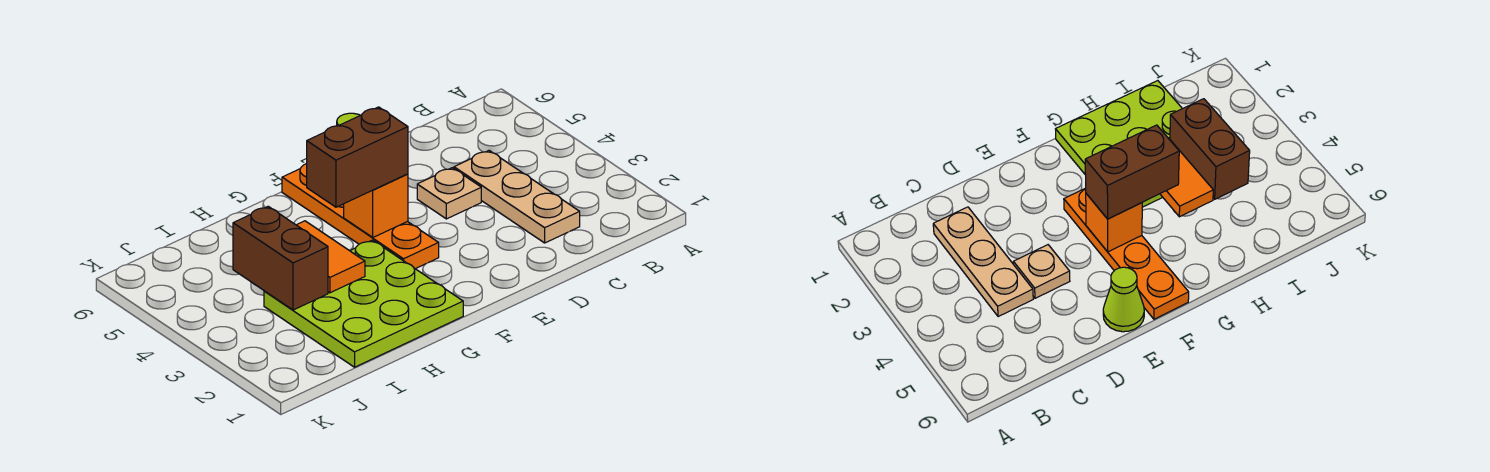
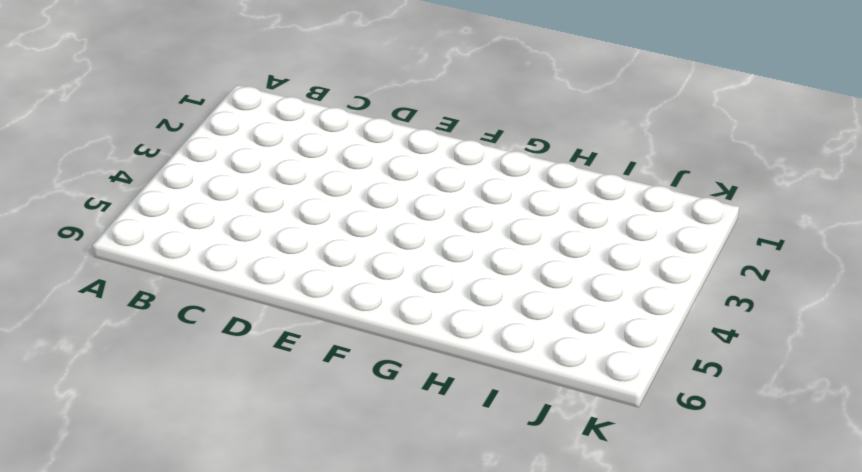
none -> tan 1x3 plate [454,151,580,243]
none -> tan 1x1 plate [417,168,481,219]

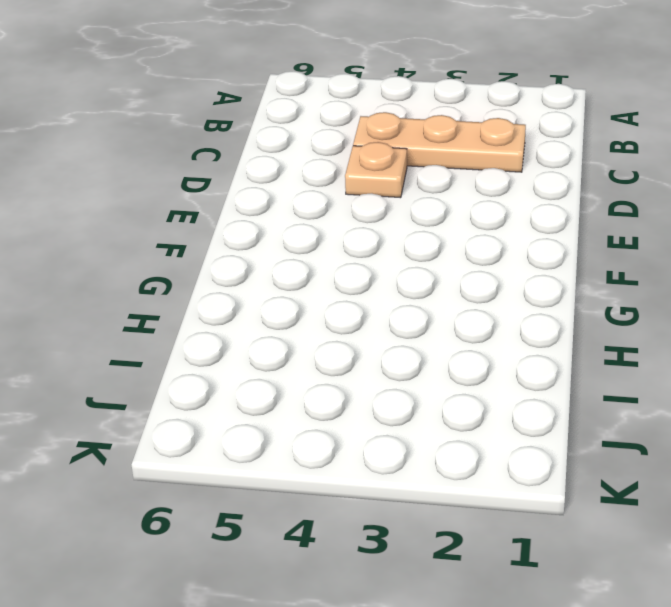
none -> lime 1x1 cone [1103,267,1144,332]
none -> orange 1x4 plate [282,164,439,269]

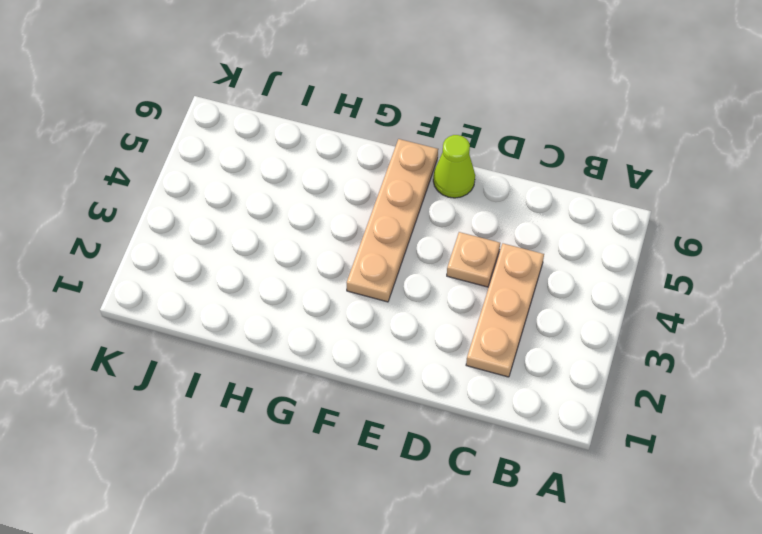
tan 1x4 plate [347,139,438,302] -> orange 1x4 plate [282,164,439,269]
none -> lime 3x3 plate [264,240,463,367]
none -> orange 1x1 brick [344,174,408,238]

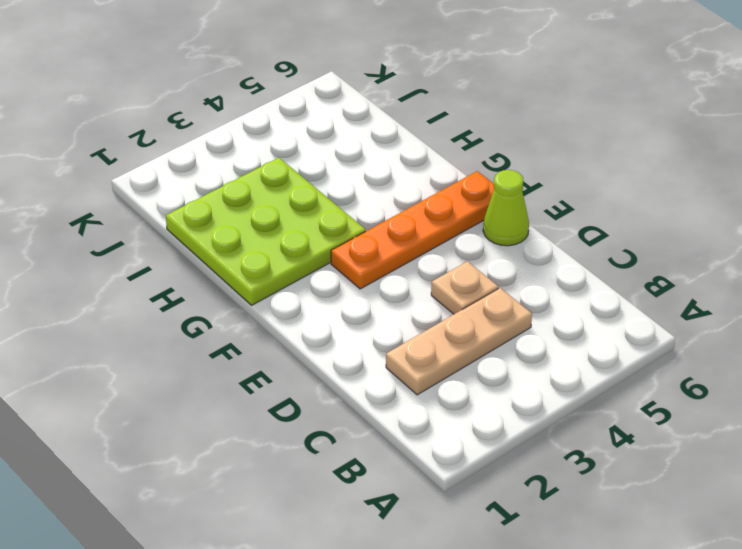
none -> orange 1x1 brick [344,174,408,238]
none -> orange 1x2 tile [297,221,365,293]

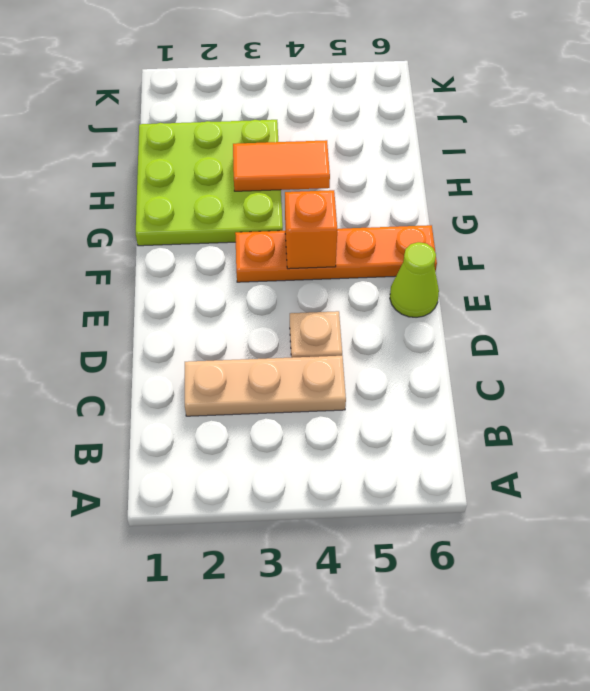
none -> brown 1x2 brick [233,206,328,310]
none -> brown 1x2 brick [307,107,408,207]

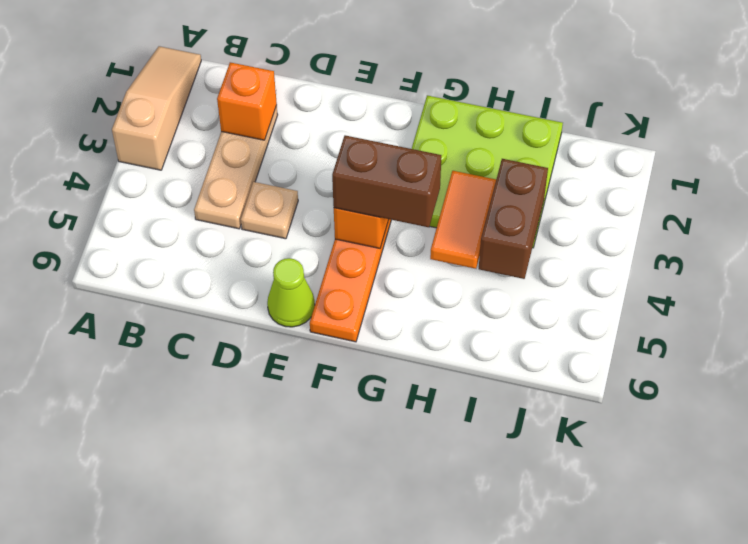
tan 1x3 slope [112,46,201,170] -> none
orange 1x1 brick [217,62,277,140] -> none

